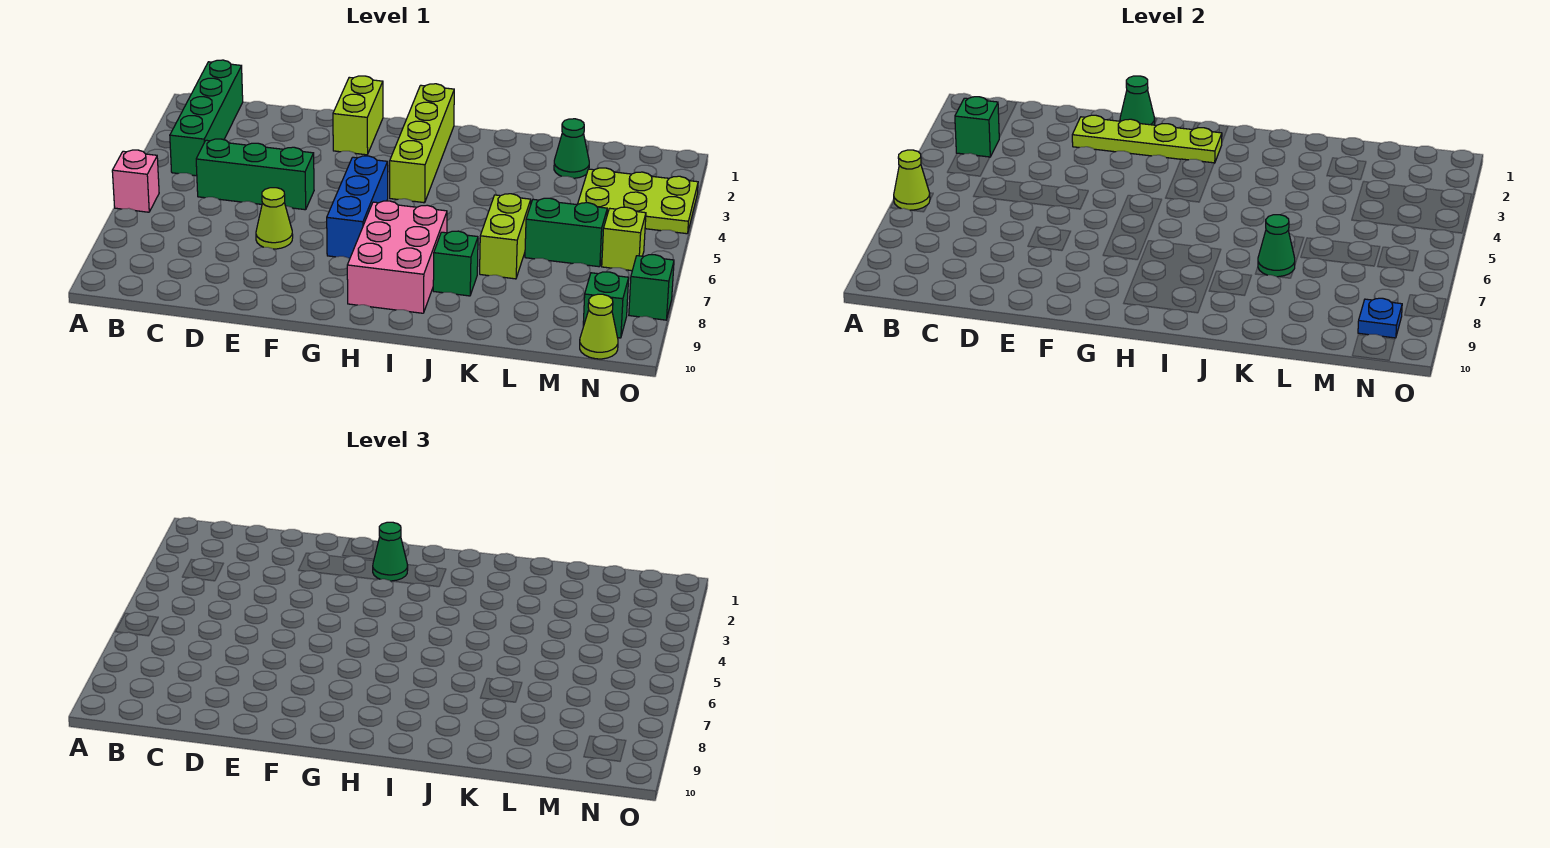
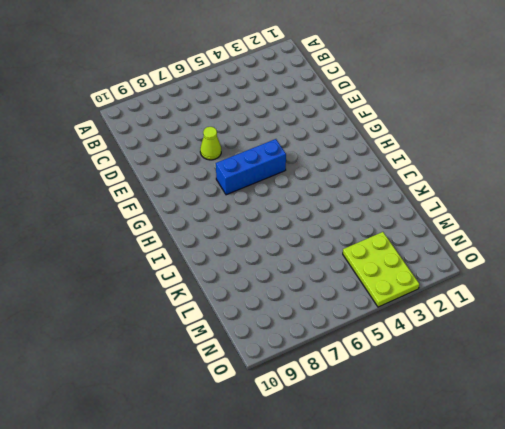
none -> pink 1x1 brick [112,150,159,212]
none -> green 1x4 brick [170,60,243,176]
none -> green 1x3 brick [196,139,314,210]

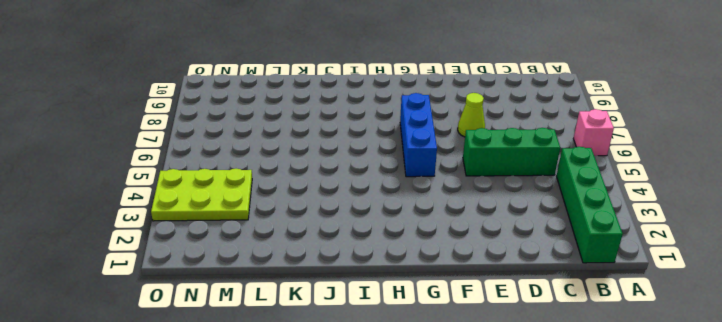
none -> lime 1x2 brick [333,76,383,155]
none -> lime 1x4 brick [390,84,454,203]
none -> pink 2x3 brick [347,201,447,313]

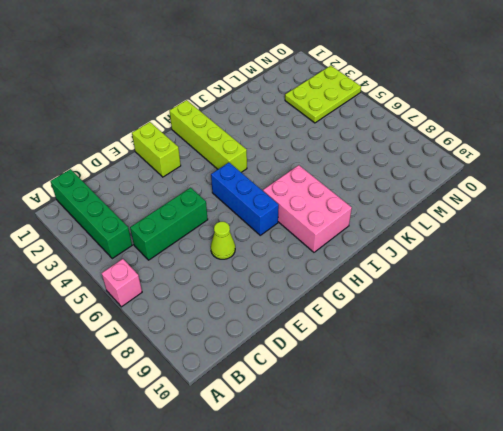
none -> green 1x1 brick [433,231,478,296]
none -> lime 1x2 brick [480,194,531,279]
none -> green 1x1 cone [554,119,589,178]

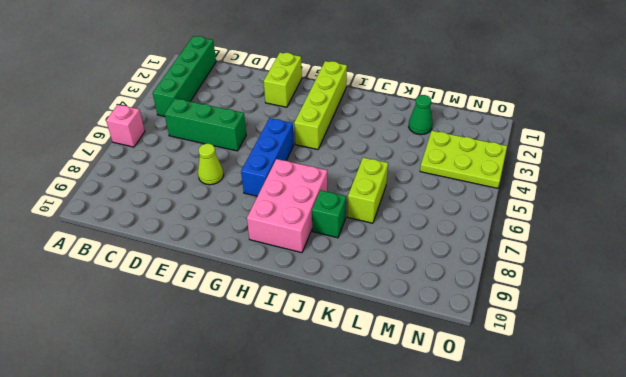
none -> green 1x2 brick [525,198,607,267]
none -> lime 1x1 brick [602,207,646,271]
none -> green 1x1 brick [583,272,629,338]

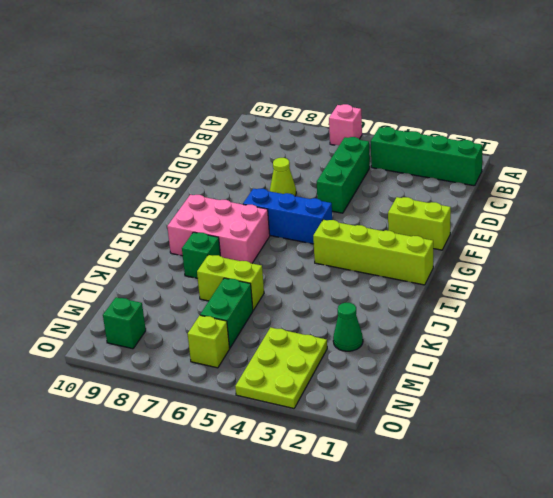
none -> lime 1x1 cone [580,294,618,359]
none -> green 1x1 brick [629,255,674,320]
none -> lime 1x1 cone [894,150,930,210]

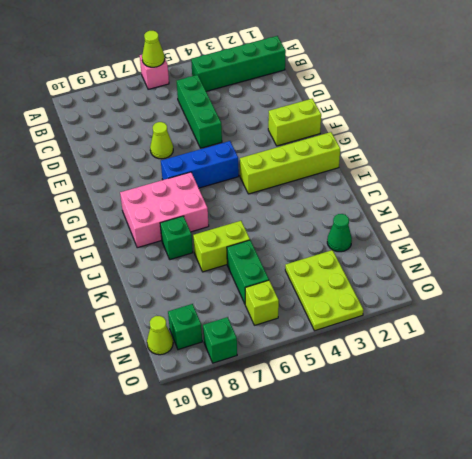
none -> green 1x1 brick [955,97,999,157]
none -> lime 1x4 plate [1072,115,1222,163]
none -> green 1x1 cone [1120,76,1155,125]

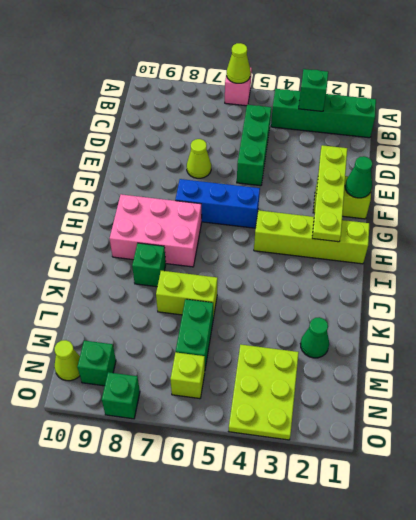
none -> green 1x1 cone [1258,215,1295,277]
none -> blue 1x1 plate [1358,298,1402,338]
none -> green 1x1 cone [373,522,408,581]

